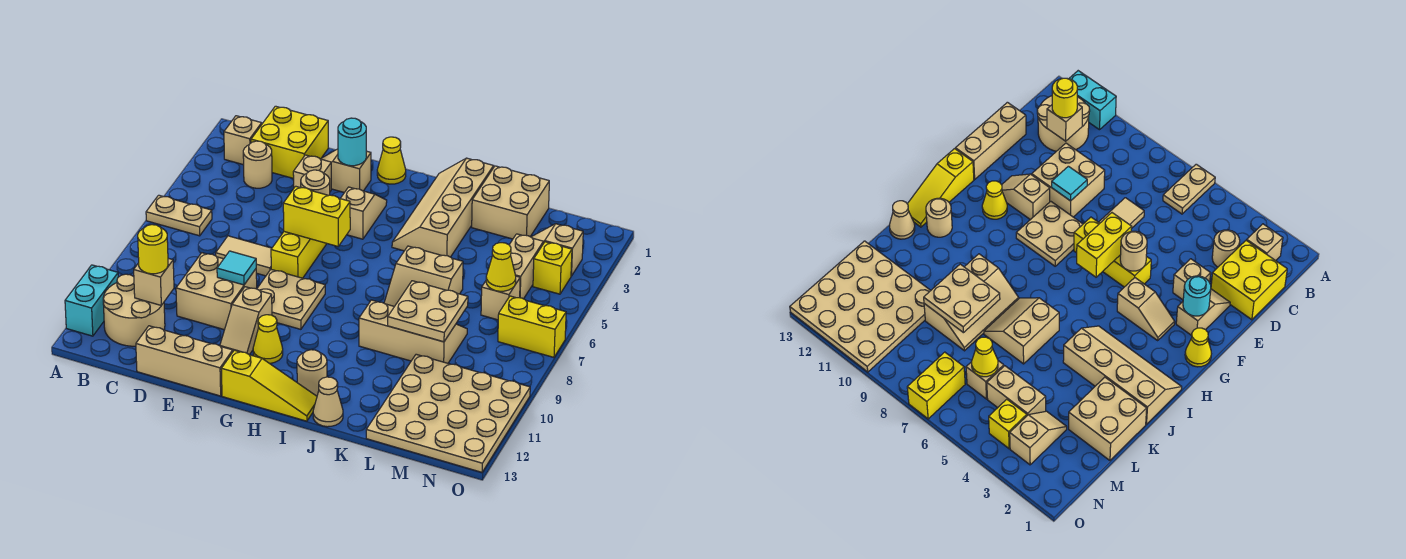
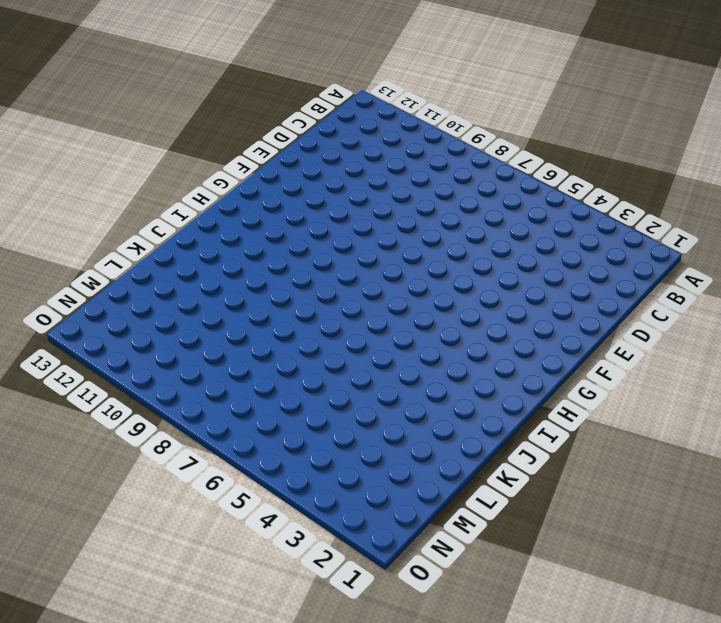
none -> tan 1x2 plate [146,195,212,236]
none -> cyan 1x2 brick [65,265,118,336]
none -> tan 1x1 brick [224,116,262,165]
none -> tan 2x2 round brick [103,274,165,346]

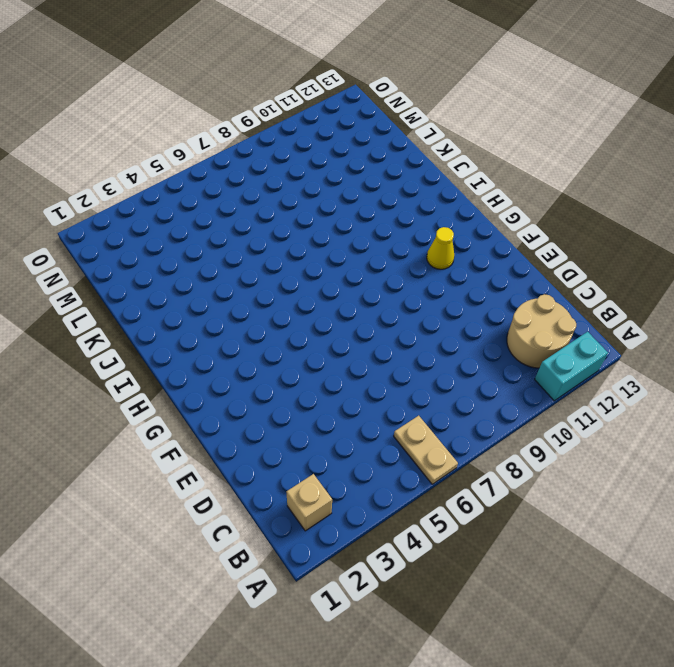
none -> yellow 2x2 brick [251,106,328,179]
none -> tan 1x1 round brick [243,141,272,188]
none -> tan 1x2 tile [216,236,272,276]
none -> tan 2x2 brick [176,253,257,330]

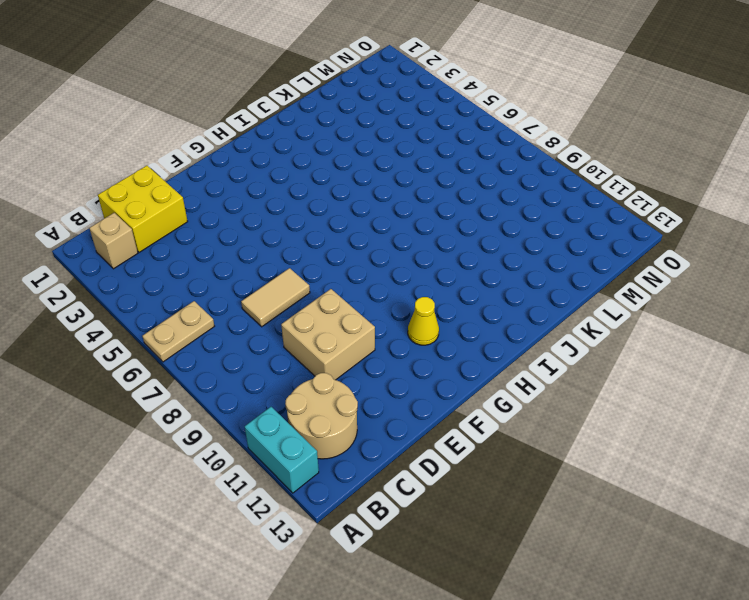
none -> tan 1x1 round brick [243,141,272,188]
none -> tan 1x3 brick [136,326,233,396]
none -> tan 1x2 slope [321,149,371,193]
none -> tan 1x1 brick [293,155,331,191]

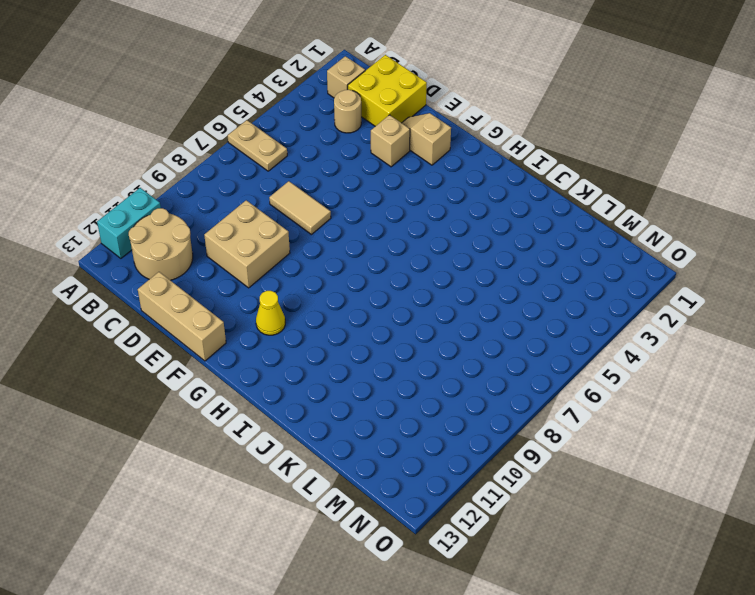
none -> yellow 1x3 brick [271,232,327,278]
none -> tan 2x2 plate [257,270,325,329]
none -> tan 1x2 slope [220,287,272,355]
none -> yellow 1x1 cone [377,137,406,184]

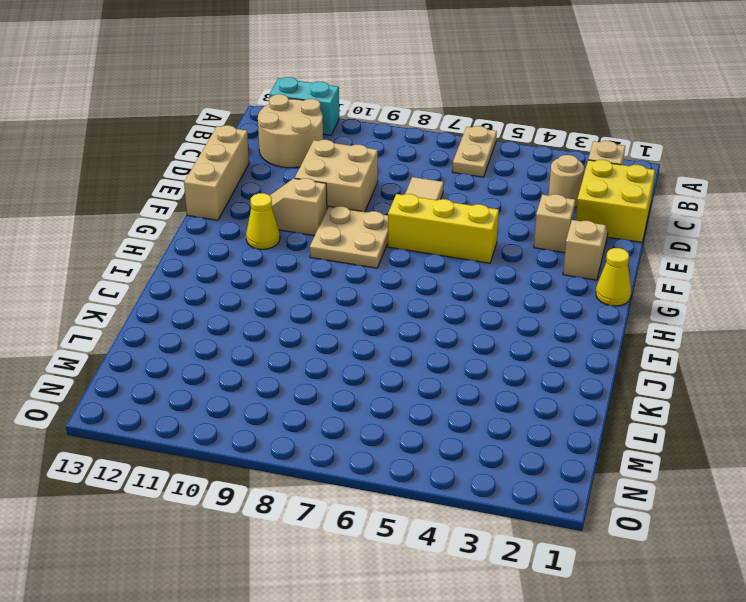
none -> tan 1x2 slope [340,187,387,239]
none -> yellow 1x3 slope [221,350,317,421]
none -> tan 2x4 slope [392,158,494,257]
none -> tan 1x1 round brick [297,350,327,396]

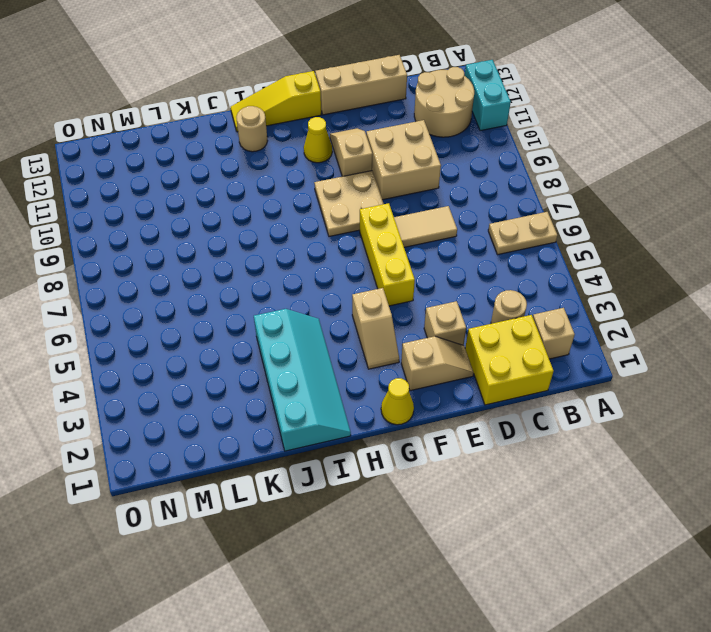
cyan 2x4 slope [254,309,351,451] -> tan 2x4 slope [392,158,494,257]
none -> tan 2x2 slope [384,246,463,306]
none -> tan 2x3 slope [359,300,467,363]
none -> tan 1x1 cone [313,377,343,427]
none -> tan 2x2 brick [472,166,549,239]

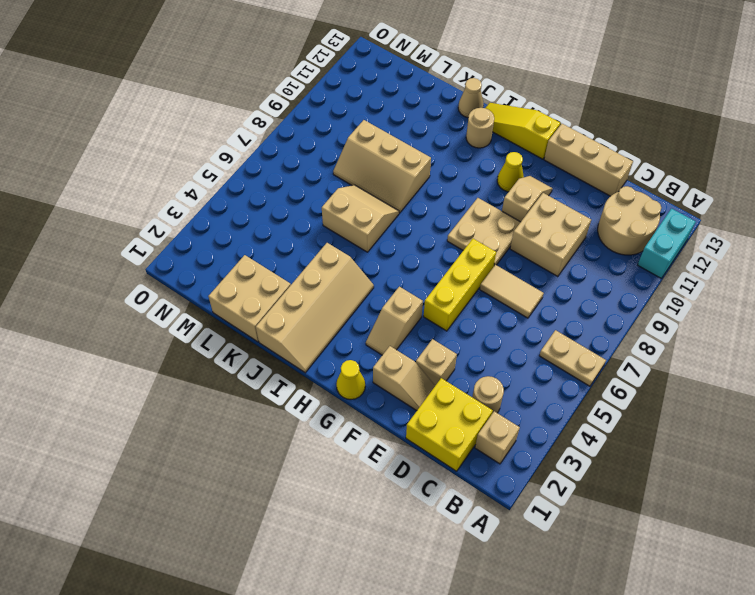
none -> tan 4x4 plate [366,354,530,472]
none -> tan 1x2 slope [532,224,583,276]
none -> tan 1x2 brick [509,234,543,299]
none -> tan 1x1 brick [481,276,520,320]

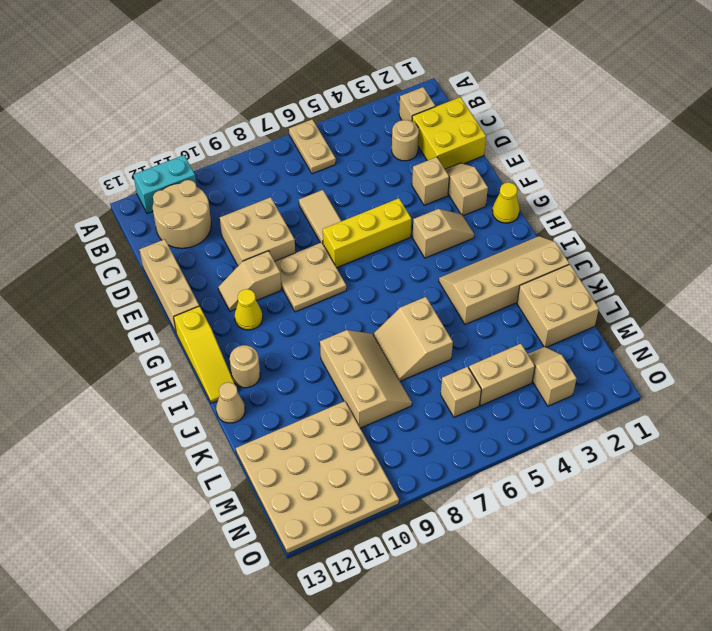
none -> yellow 1x1 brick [533,242,572,294]
none -> yellow 1x2 brick [498,296,566,357]
none -> tan 1x1 brick [134,258,174,305]
none -> cyan 1x1 tile [217,251,256,285]

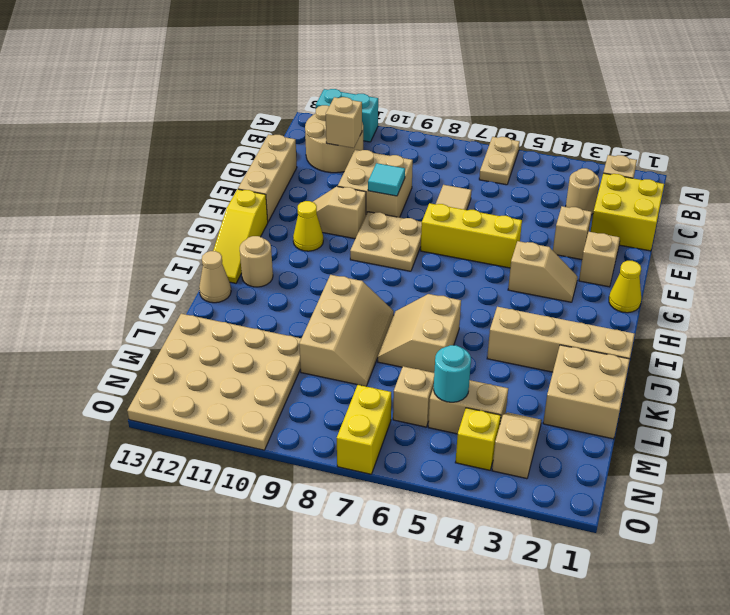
cyan 1x1 round brick [434,345,471,402] -> cyan 1x1 round brick moved to [338,118,366,166]
none -> tan 1x1 round brick [301,170,330,196]
none -> yellow 1x2 brick [283,186,350,246]
none -> tan 2x2 plate [388,281,468,342]
none -> yellow 1x1 cone [486,243,516,291]

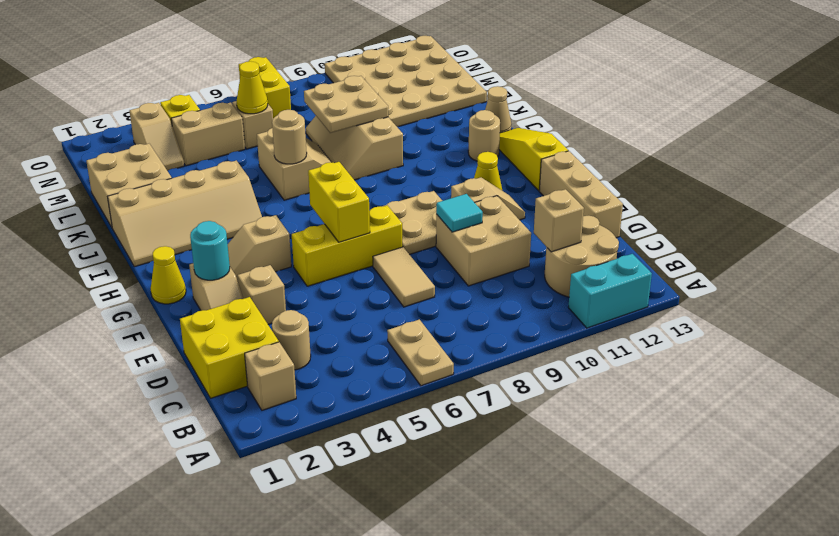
tan 1x1 round brick [272,110,307,164] -> tan 1x1 round brick moved to [301,170,330,196]
none -> yellow 1x1 round brick [138,225,168,274]

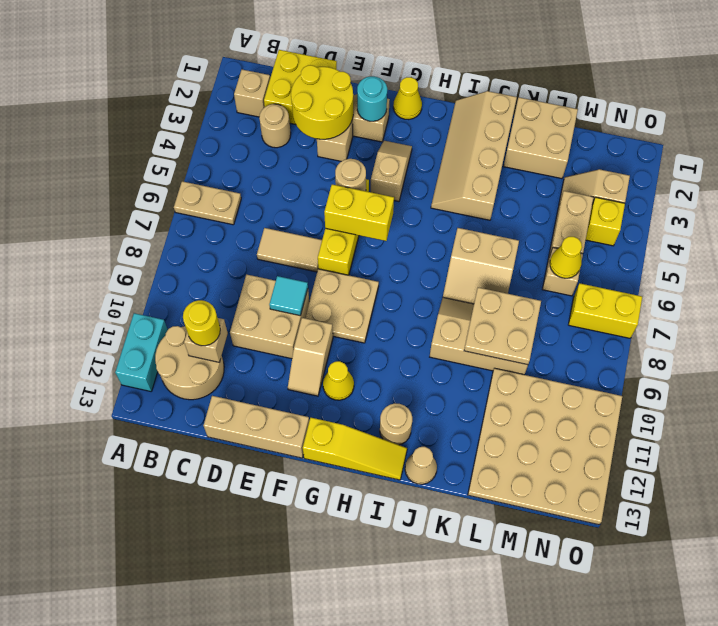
yellow 2x2 round brick [291,65,353,139] -> none

